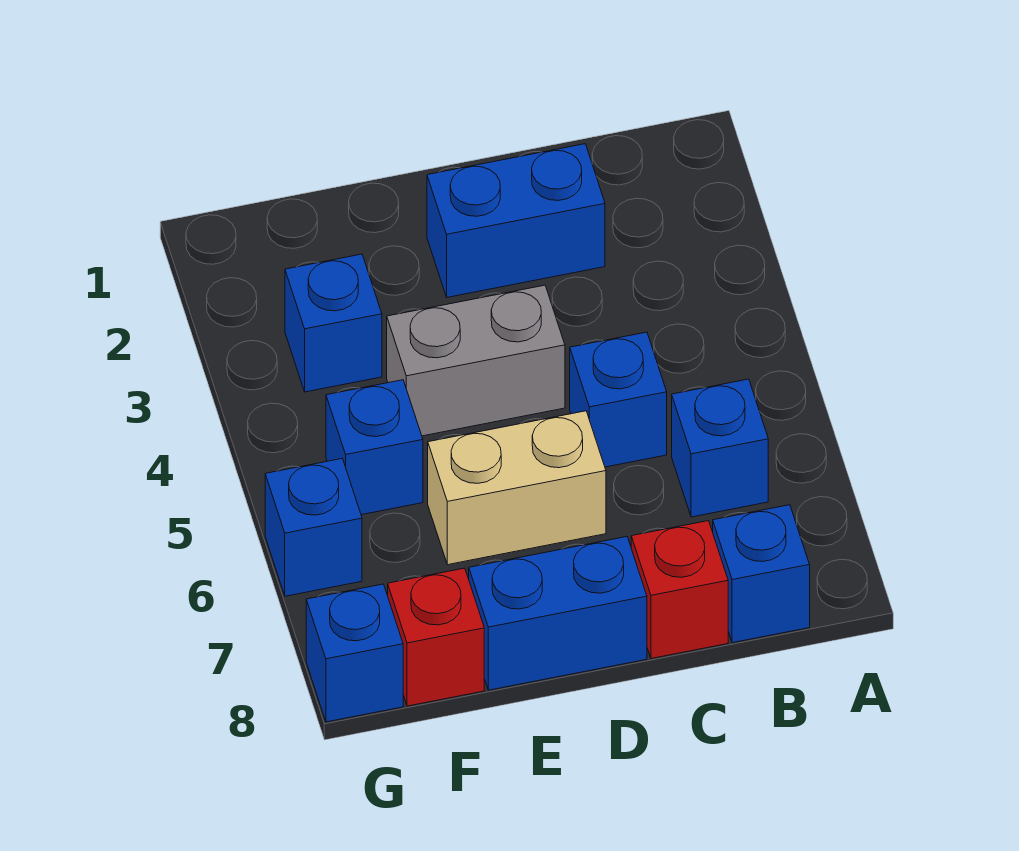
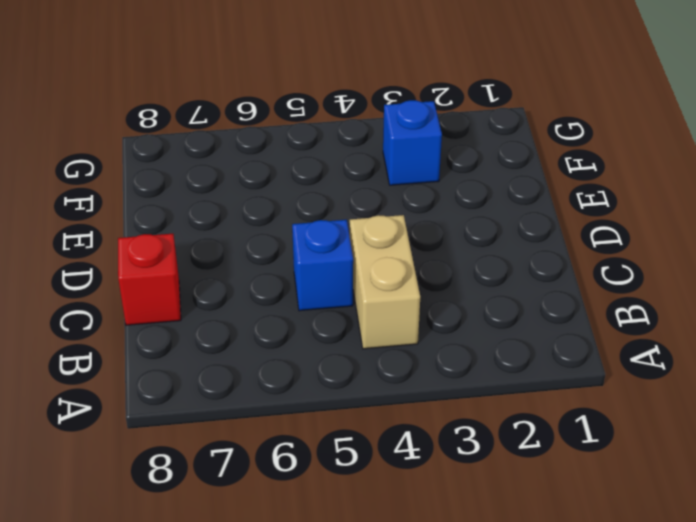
tan 1x2 brick [350,215,420,349] -> tan 1x2 brick moved to [428,411,606,565]
none -> blue 1x1 brick [672,379,768,517]
none -> blue 1x1 brick [713,505,810,643]
none -> blue 1x2 brick [427,144,605,297]

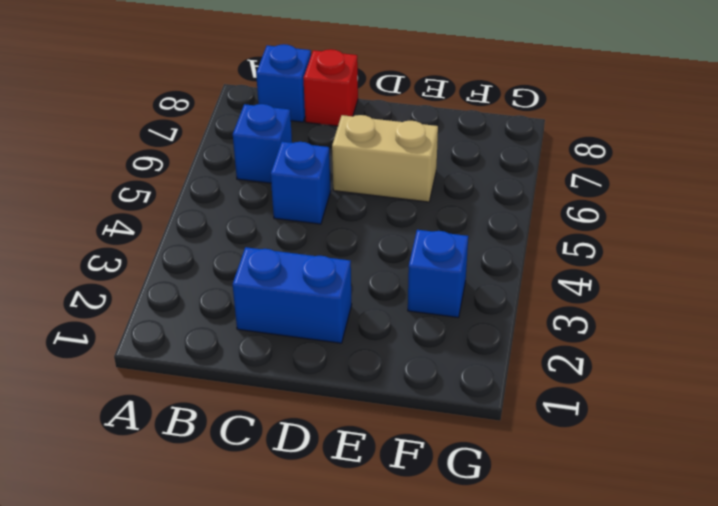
none -> grey 1x2 brick [387,285,565,436]
none -> blue 1x2 brick [469,537,647,690]
none -> blue 1x1 brick [326,380,423,515]

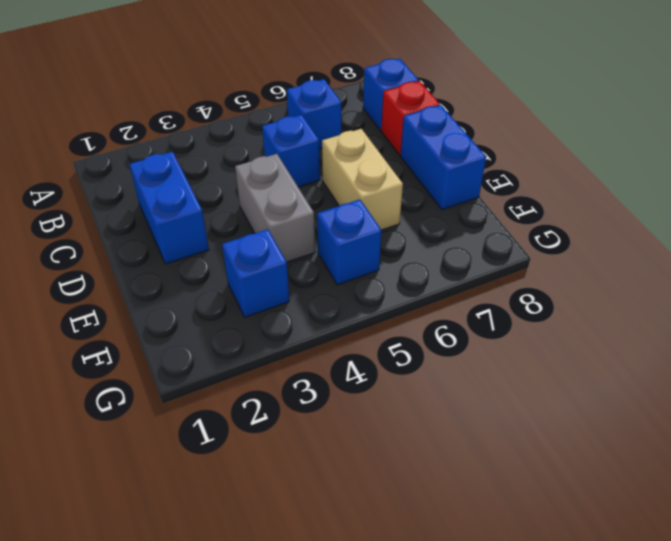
none -> red 1x1 brick [388,568,484,706]
none -> blue 1x1 brick [265,459,362,596]
none -> blue 1x1 brick [306,584,403,722]

